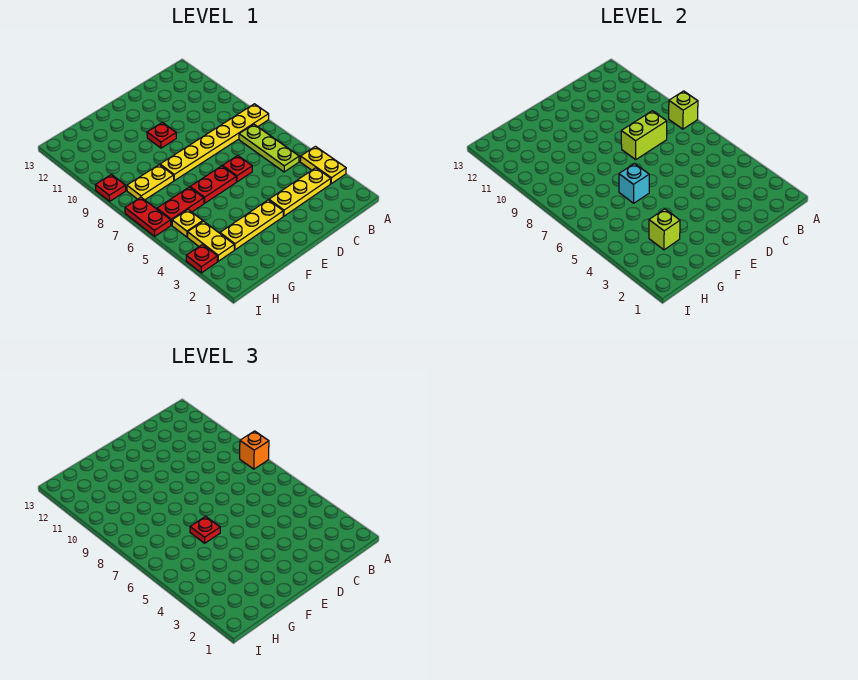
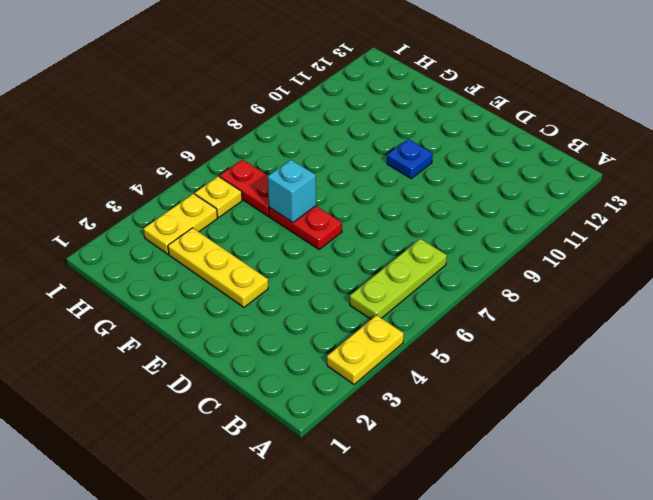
blue 1x1 plate [387,139,433,178] -> red 1x1 plate [147,122,176,148]
none -> yellow 1x6 plate [160,104,269,181]
none -> yellow 1x3 plate [269,168,331,216]
none -> red 1x1 plate [223,155,252,182]

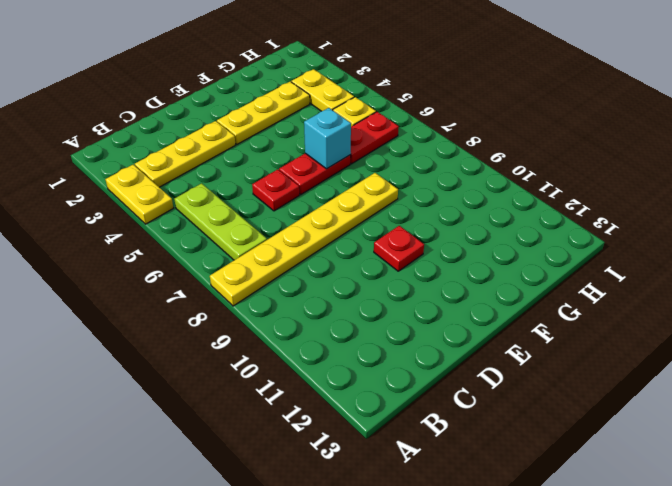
none -> yellow 1x2 plate [127,165,174,200]
none -> red 1x1 plate [186,244,218,273]
none -> red 1x2 plate [125,197,171,236]

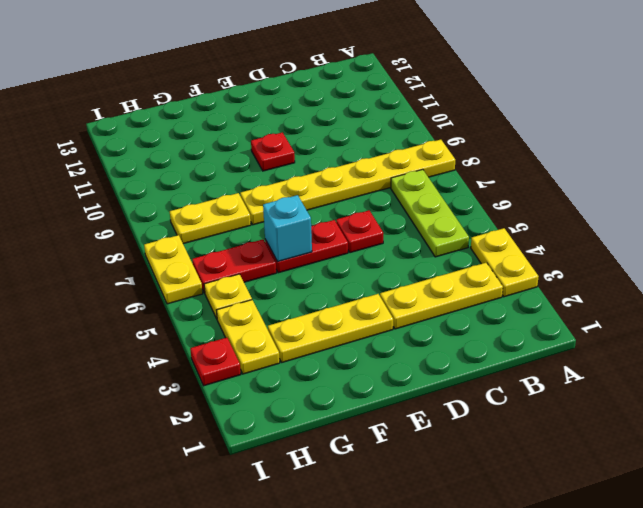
yellow 1x2 plate [144,235,203,304] -> red 1x2 plate [125,197,171,236]
none -> red 1x1 plate [95,175,126,201]
none -> lime 1x1 brick [669,91,698,129]
none -> lime 1x2 brick [621,111,667,159]

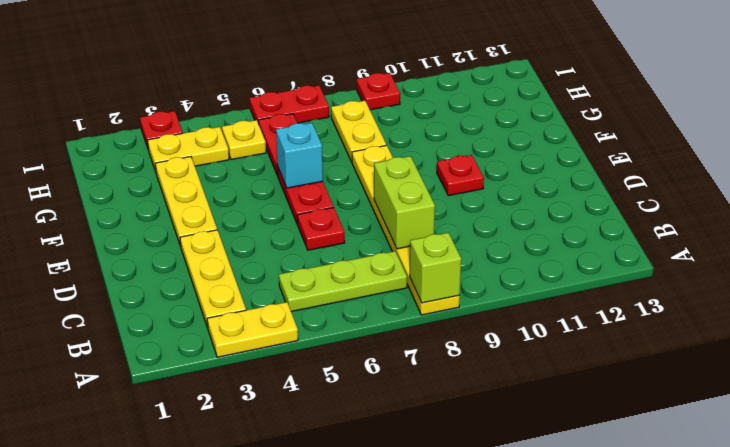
none -> lime 1x1 brick [649,209,680,250]
none -> orange 1x1 brick [240,431,269,469]
none -> red 1x1 plate [190,516,220,543]

